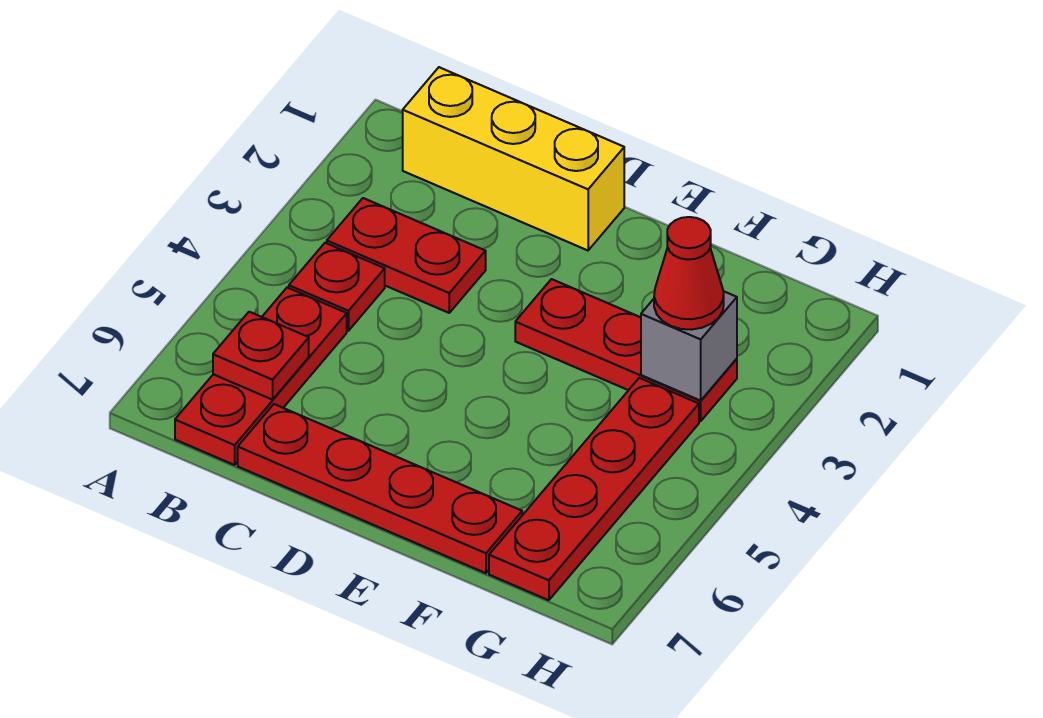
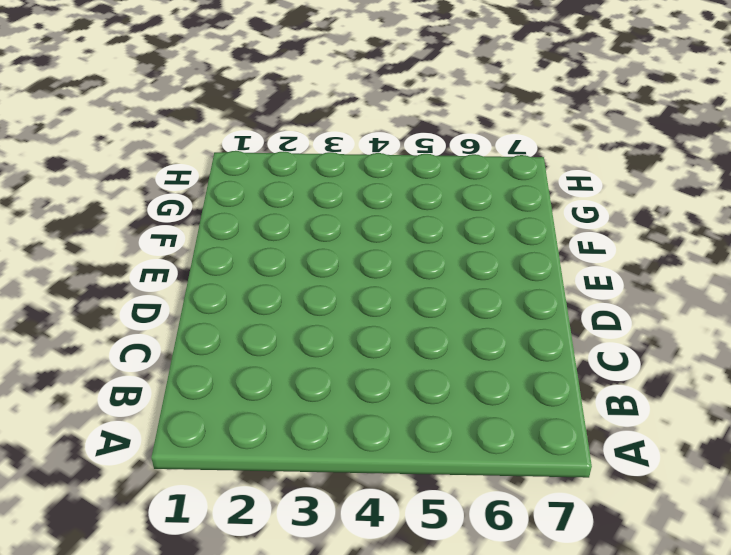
none -> yellow 1x3 brick [403,67,624,250]
none -> red 1x2 plate [327,198,486,313]

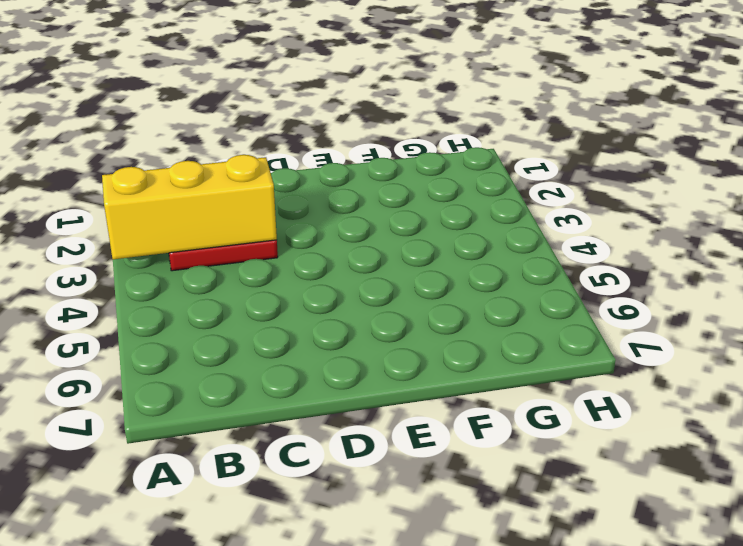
yellow 1x3 brick [102,155,277,259] -> yellow 1x3 brick moved to [403,67,624,250]
none -> red 1x1 plate [289,243,385,331]
none -> red 1x3 plate [175,288,347,465]

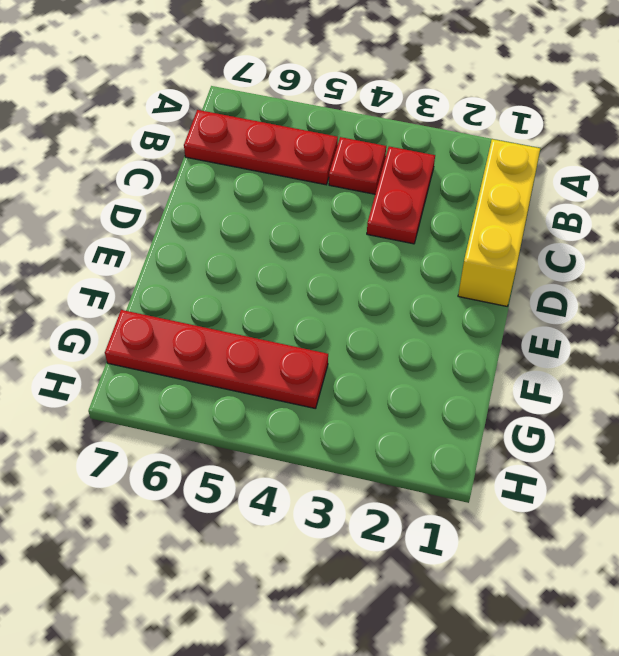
none -> red 1x4 plate [238,404,522,573]
none -> red 1x3 plate [515,279,737,421]

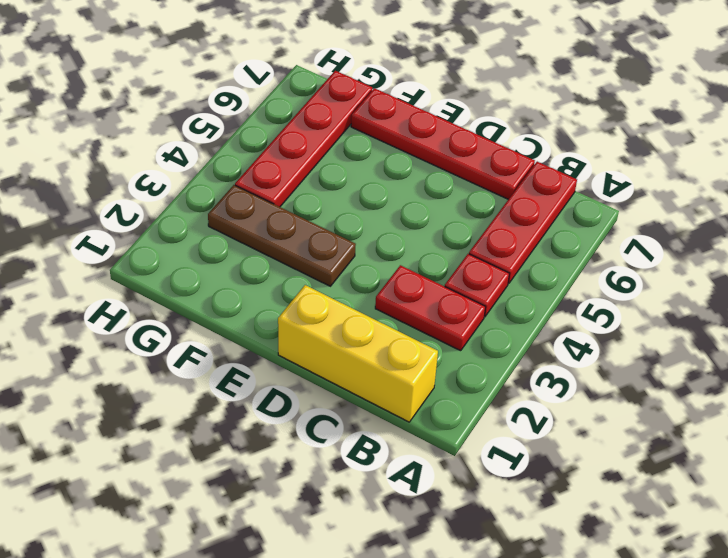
brown 1x3 plate [208,185,356,286] -> red 1x3 plate [515,279,737,421]
none -> red 1x1 plate [213,312,309,400]
none -> grey 1x1 brick [641,292,737,401]

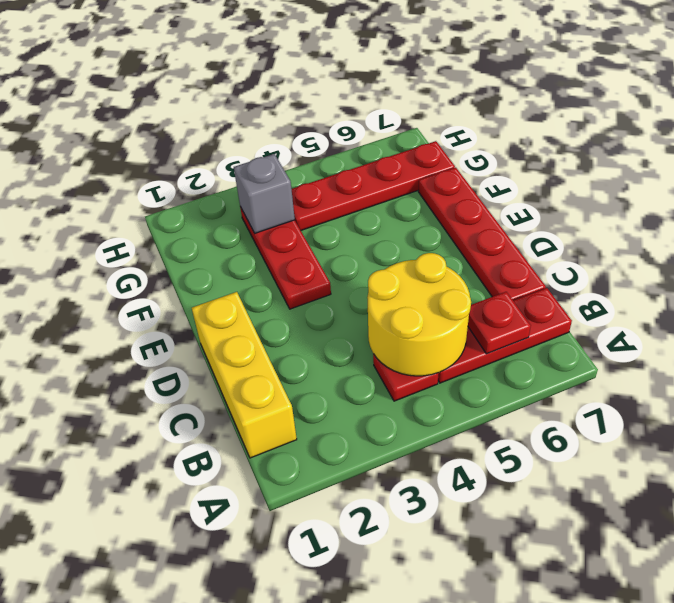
yellow 2x2 round brick [367,253,471,376] -> none
none -> red 1x2 plate [327,198,486,313]
none -> red 1x1 cone [654,217,724,330]

